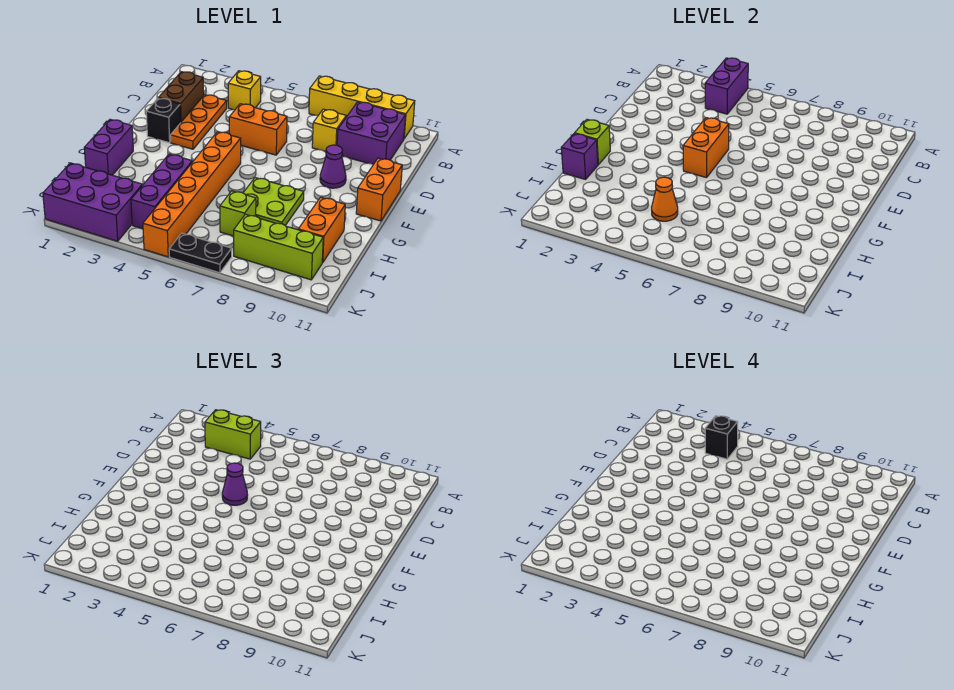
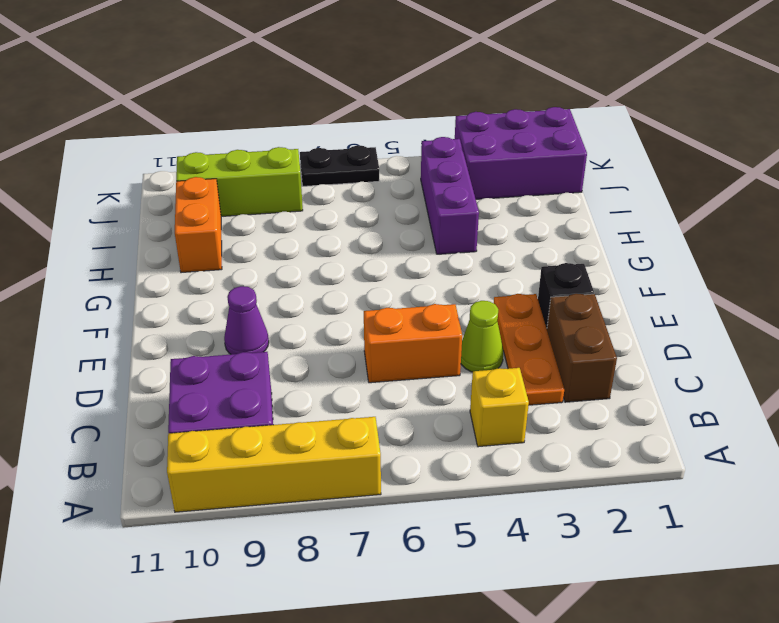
lime 1x1 cone [461,301,503,372] -> none
none -> yellow 1x1 brick [312,109,346,152]
none -> orange 1x2 brick [356,158,402,221]
none -> orange 1x6 brick [143,132,241,257]

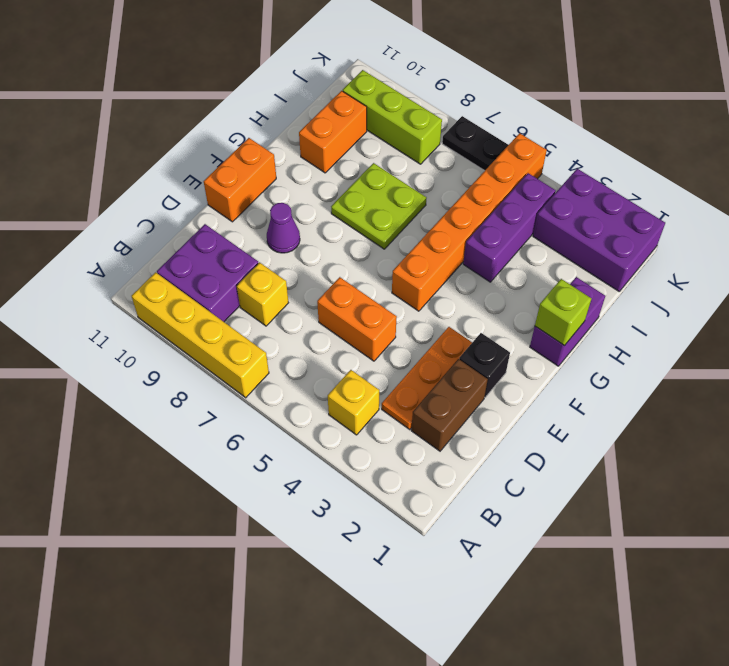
none -> lime 1x1 brick [220,191,256,236]
none -> purple 1x2 brick [705,58,748,114]
none -> orange 1x2 brick [683,118,729,178]

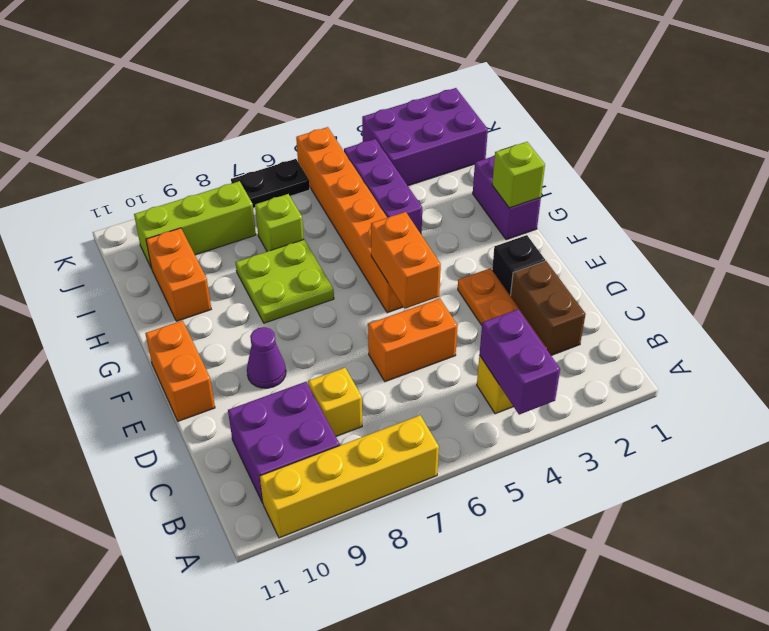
none -> purple 1x1 brick [561,134,598,179]
none -> orange 1x1 cone [652,177,678,221]
none -> lime 1x2 brick [205,410,261,459]

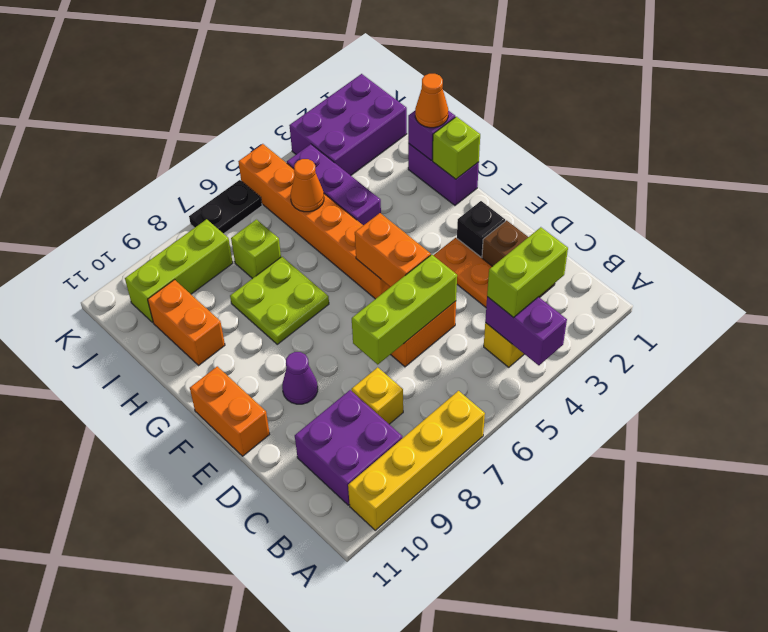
lime 1x3 brick [352,255,457,364] -> none
orange 1x1 cone [415,74,448,128] -> none
none -> purple 1x1 cone [222,463,248,505]
none -> black 1x1 brick [705,416,738,459]

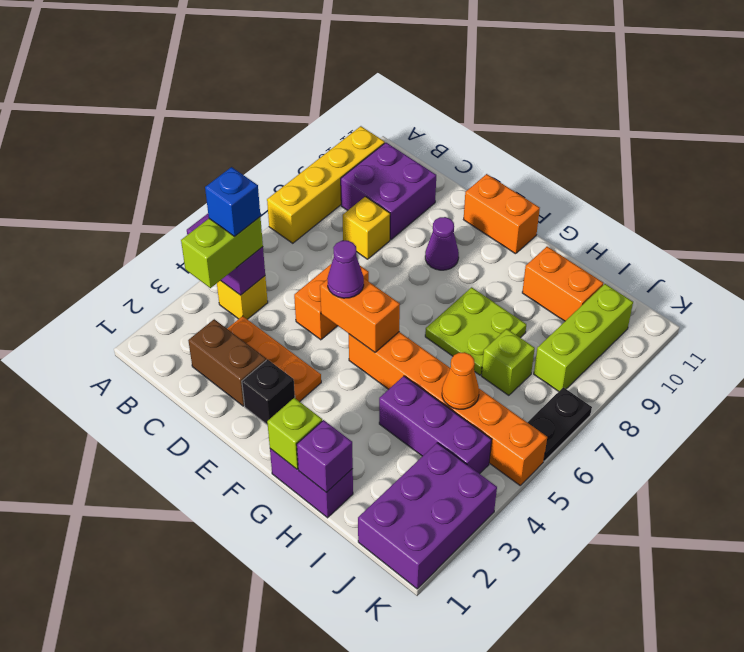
blue 1x1 brick [205,167,260,236] -> black 1x1 brick [705,416,738,459]

